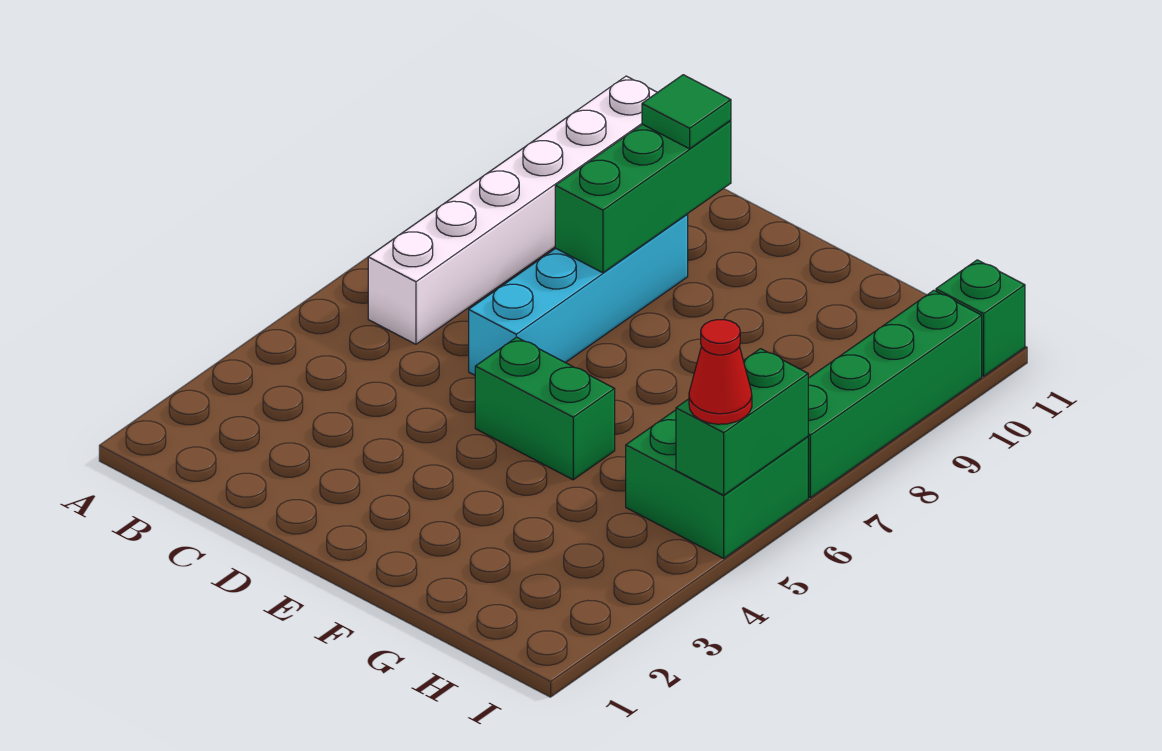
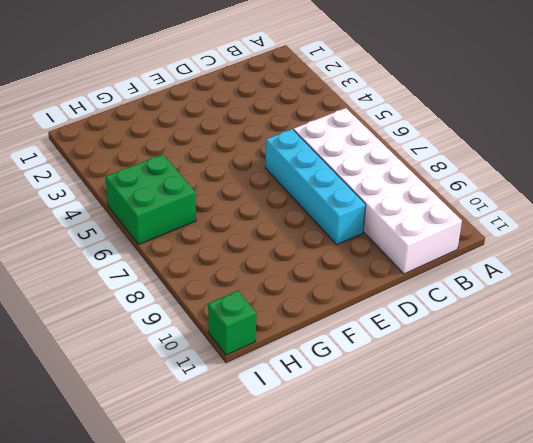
white 2x6 brick [294,108,462,274] -> white 1x6 brick [368,76,657,344]
none -> green 1x2 brick [475,337,615,480]
none -> green 1x4 brick [808,290,982,498]

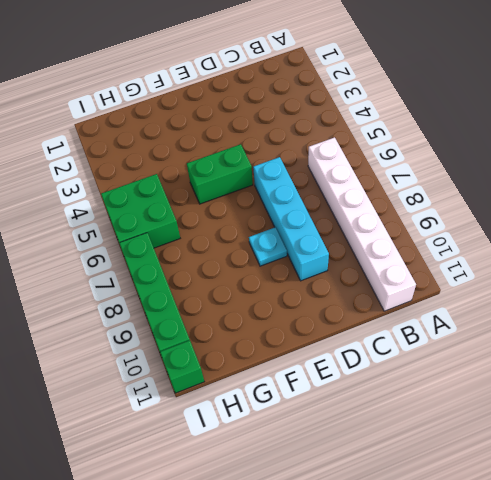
cyan 1x1 plate [249,227,287,266] -> none
none -> green 1x3 brick [555,120,731,273]
none -> green 1x2 brick [676,349,808,495]

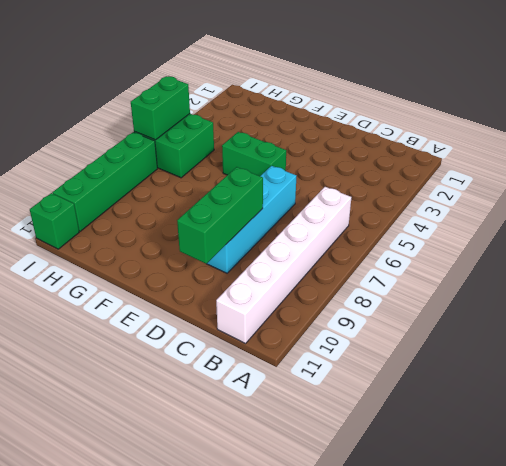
none -> green 1x1 tile [642,75,731,149]
none -> red 1x1 cone [689,320,752,424]

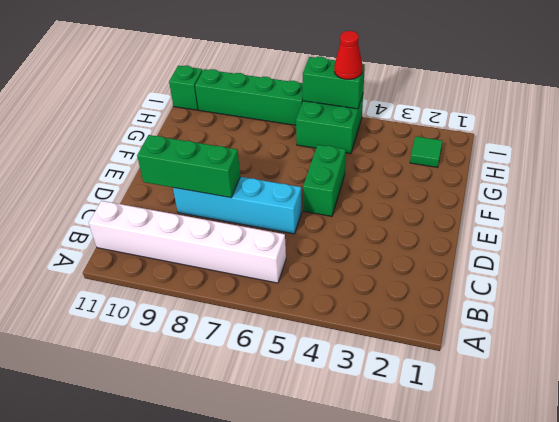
green 1x1 tile [410,136,443,167] -> green 1x1 tile moved to [642,75,731,149]

